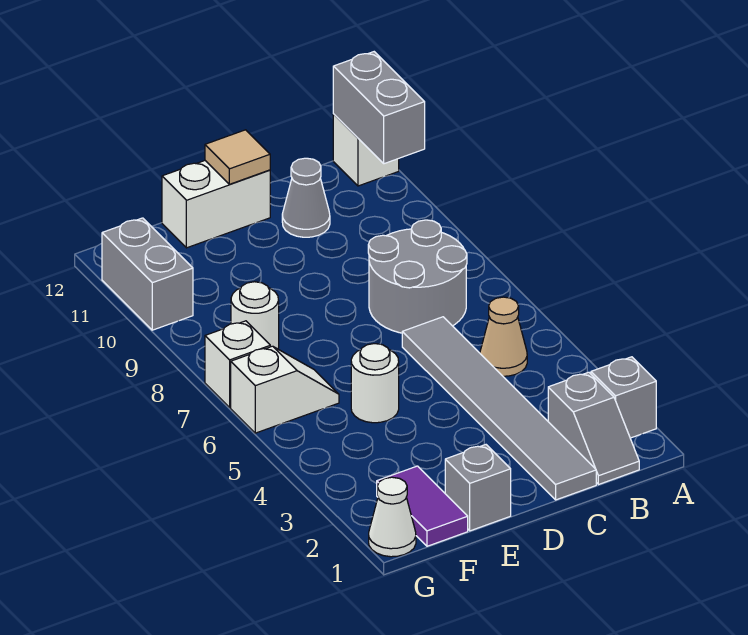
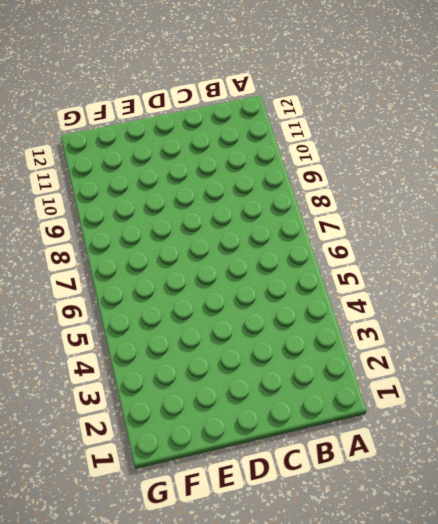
none -> grey 1x1 brick [591,357,656,438]
none -> white 1x1 brick [333,114,399,186]
none -> grey 1x2 slope [548,372,639,485]

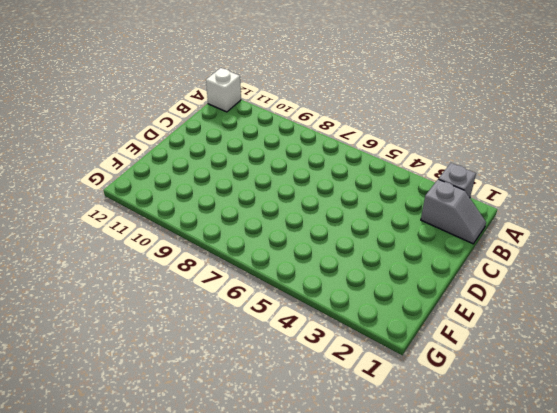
none -> tan 1x1 cone [480,297,527,376]
none -> grey 2x2 round brick [368,220,467,333]
none -> grey 1x6 tile [402,317,596,500]

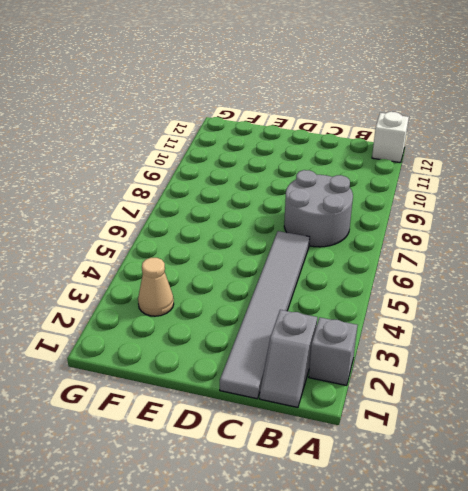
tan 1x1 cone [138,258,174,316] -> tan 1x1 cone moved to [480,297,527,376]
none -> grey 1x1 cone [282,158,330,237]
none -> white 1x2 brick [162,161,270,248]
none -> grey 1x1 brick [445,445,511,531]

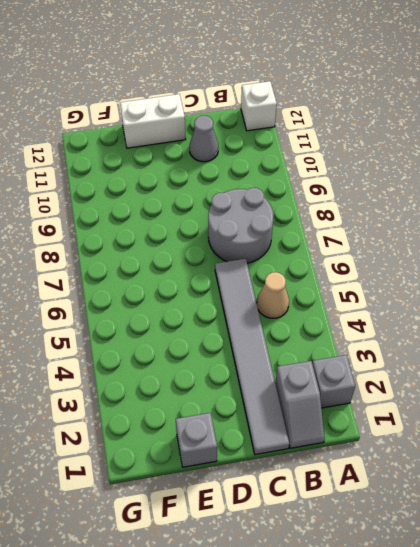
none -> white 1x1 round brick [351,344,399,423]
none -> purple 1x2 tile [377,466,468,546]
none -> white 1x2 slope [231,346,339,433]

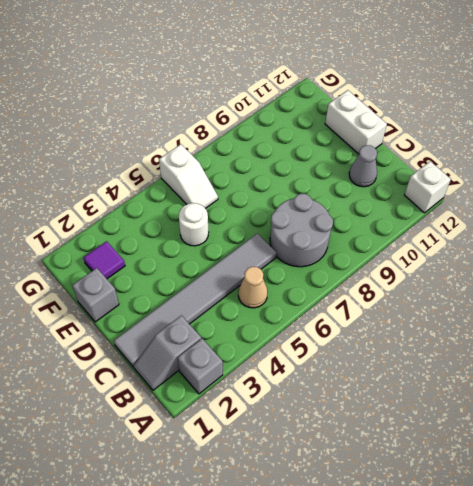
purple 1x1 tile [83,241,125,279] -> purple 1x2 tile [377,466,468,546]
none -> white 1x1 round brick [231,282,279,349]
none -> white 1x1 cone [369,477,416,557]
none -> white 1x1 brick [205,321,270,407]

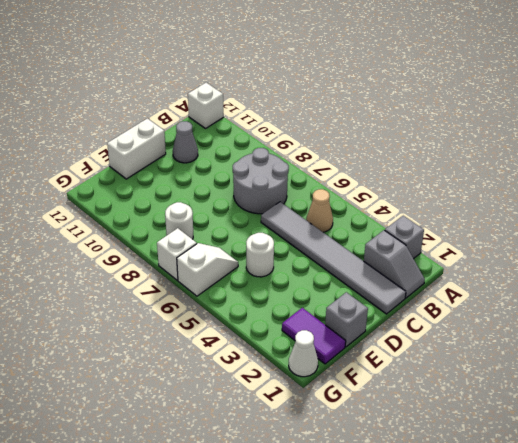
none -> grey 1x2 brick [102,218,193,330]
none -> grey 1x2 brick [333,52,425,164]
none -> tan 1x1 tile [205,130,270,184]

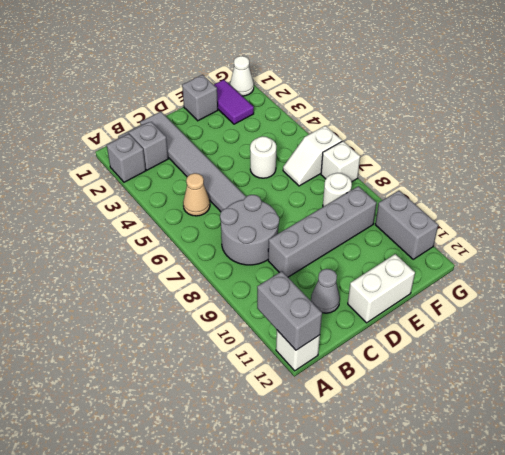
grey 1x4 brick [268,186,376,277] -> none
none -> tan 1x1 tile [205,130,270,184]

